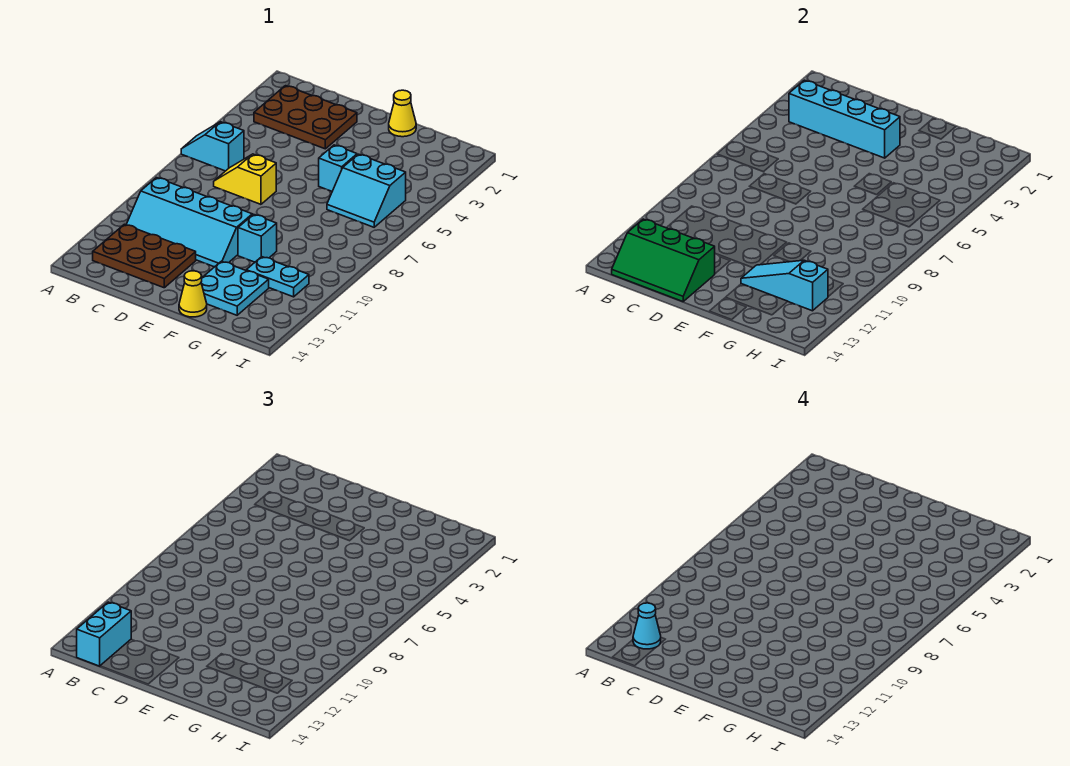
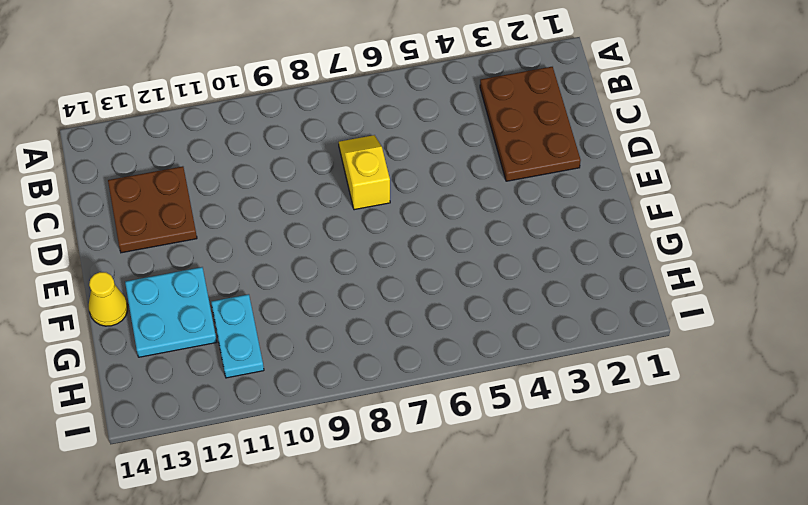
brown 2x2 plate [108,166,197,253] -> brown 2x3 plate [93,224,196,288]
none -> cyan 1x2 slope [181,122,244,171]
none -> cyan 2x4 slope [126,178,252,267]
none -> yellow 1x1 cone [389,90,416,137]

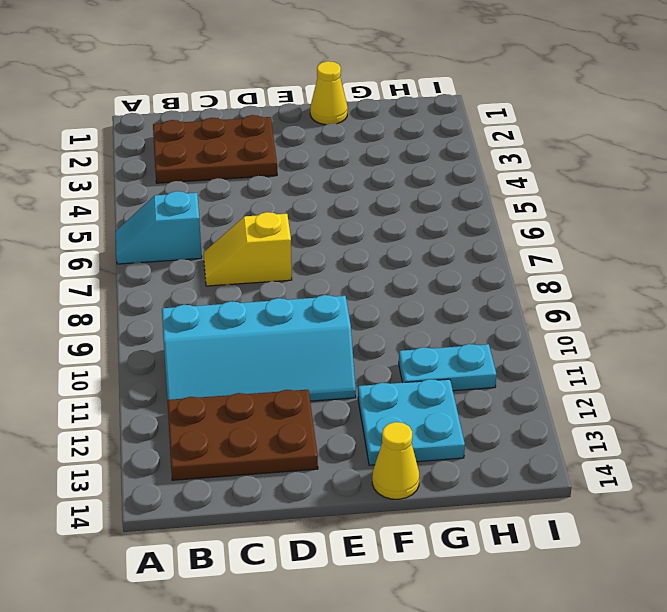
none -> cyan 1x1 brick [319,145,357,191]
none -> cyan 1x1 brick [238,214,277,262]
none -> cyan 2x2 slope [327,154,406,227]

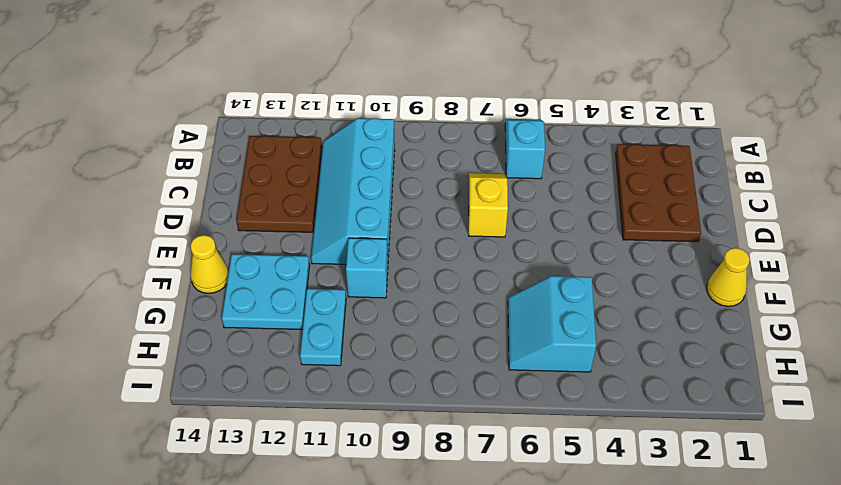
none -> cyan 1x1 brick [319,145,357,191]
none -> cyan 1x4 brick [789,80,900,158]
none -> green 2x3 slope [612,219,715,302]

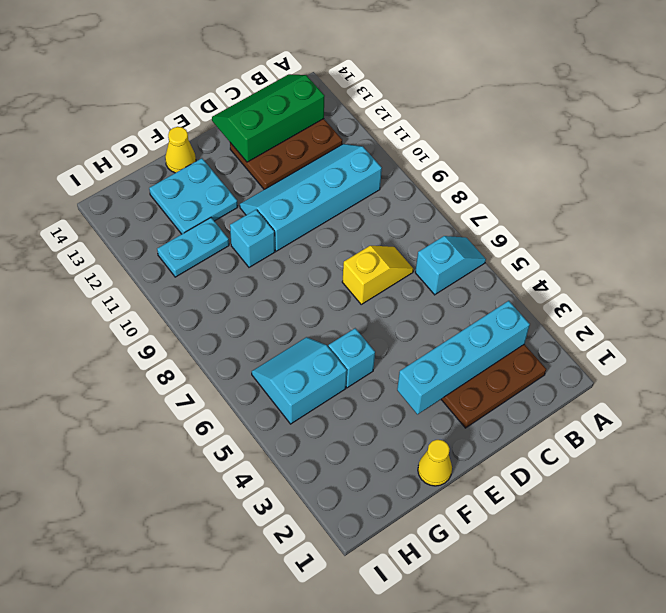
none -> cyan 1x3 slope [741,260,828,311]
none -> cyan 1x2 brick [77,602,131,666]
none -> cyan 1x1 cone [633,603,661,649]

